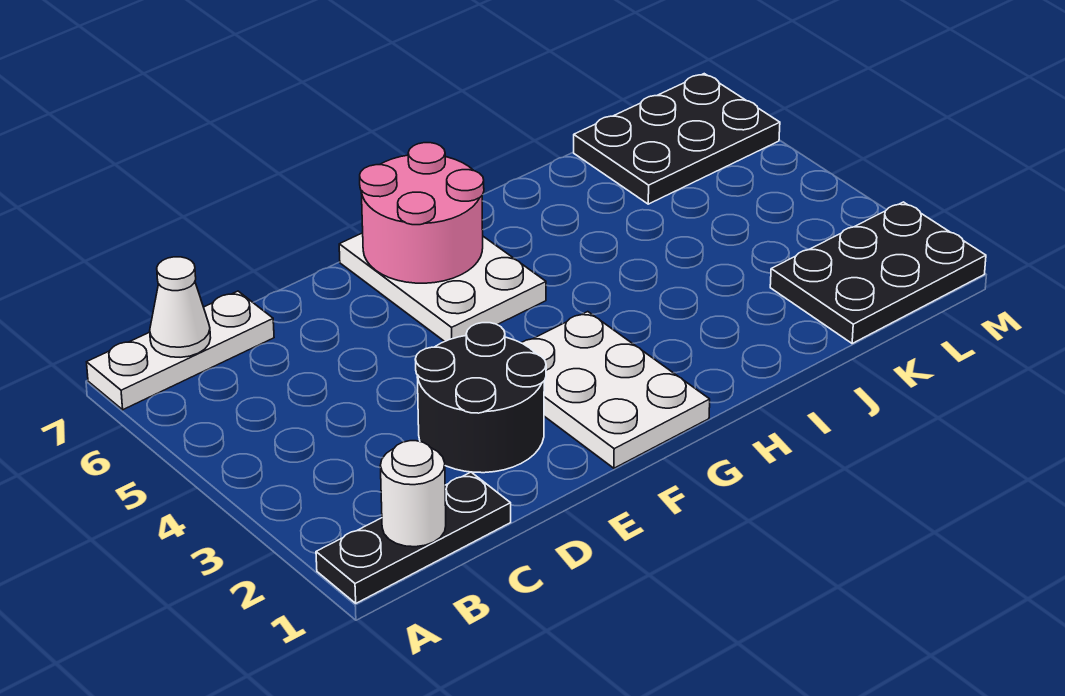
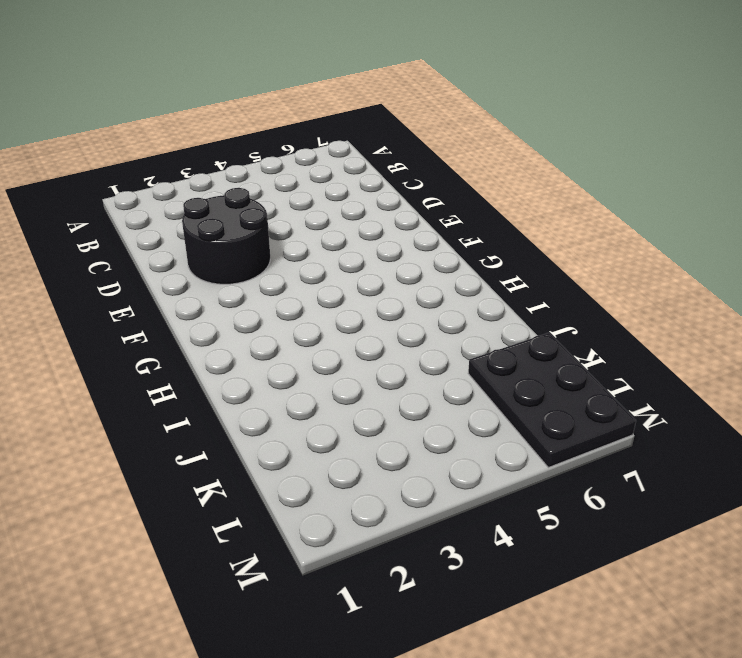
none -> black 1x3 plate [316,472,511,603]
none -> white 1x3 plate [87,291,274,410]

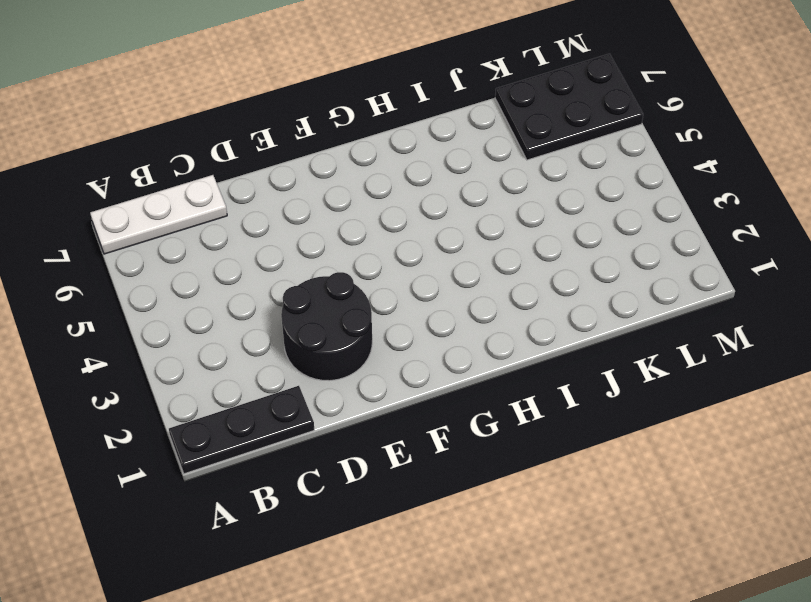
none -> white 2x3 plate [522,312,710,468]
none -> white 2x3 plate [339,233,546,342]

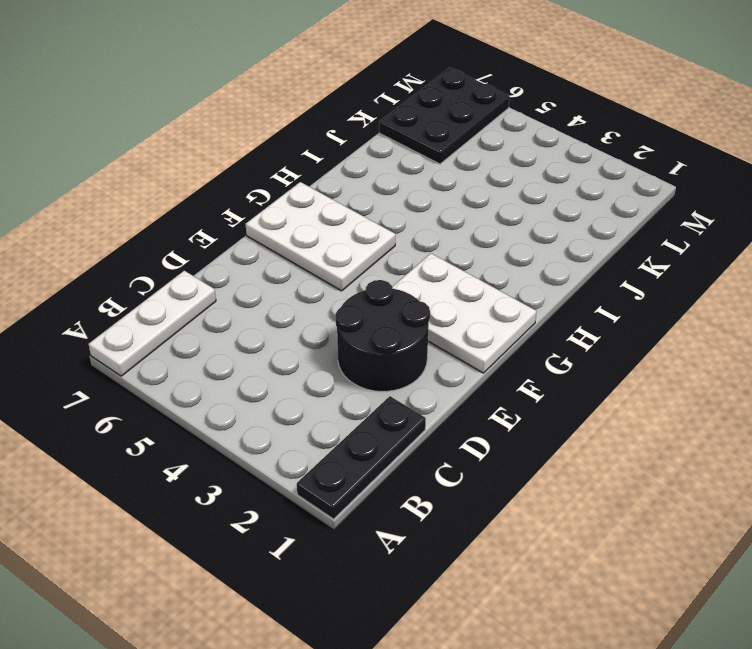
none -> black 2x3 plate [770,202,986,343]
none -> white 1x1 round brick [380,441,446,547]

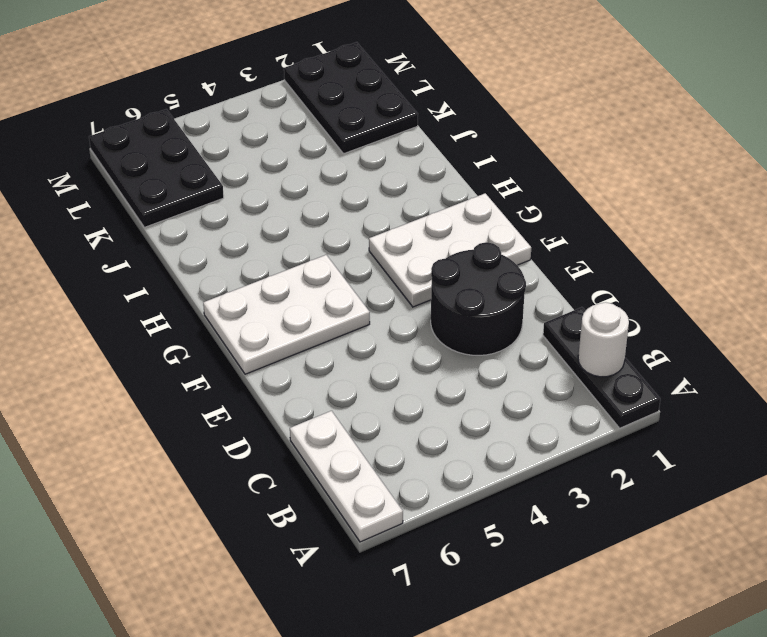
none -> white 1x1 cone [150,257,211,357]
none -> pink 2x2 round brick [360,143,484,283]

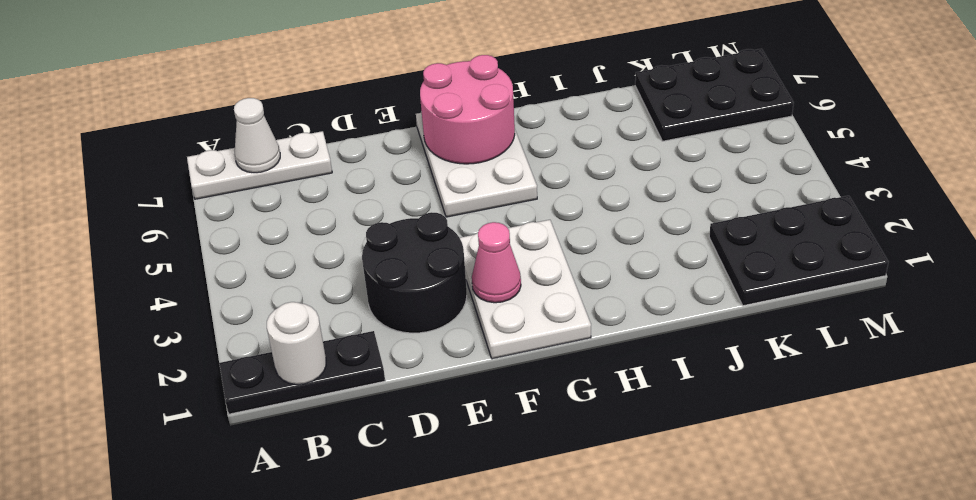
pink 1x1 cone [472,222,521,303] -> none

